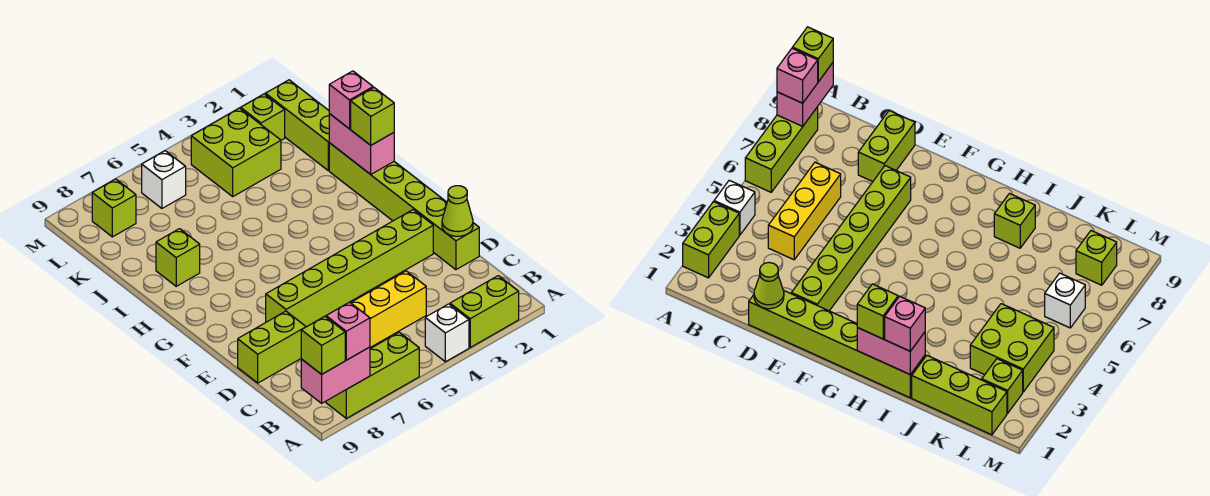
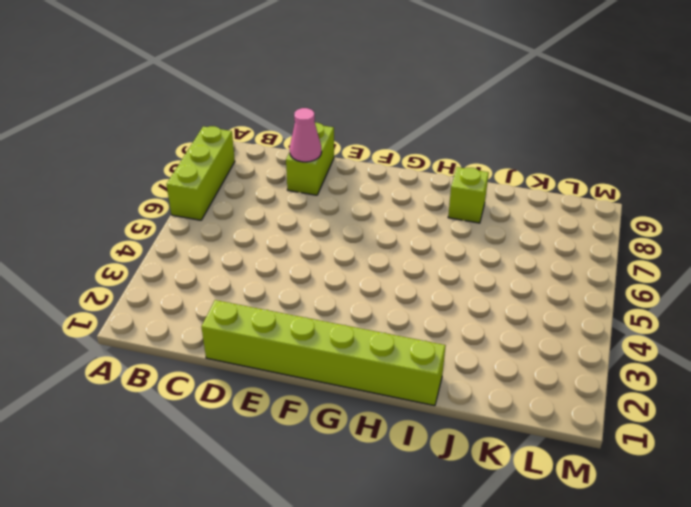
pink 1x1 cone [290,108,321,162] -> none
none -> lime 1x2 brick [450,276,519,347]
none -> white 1x1 brick [425,304,469,362]
none -> yellow 1x3 brick [351,271,426,347]

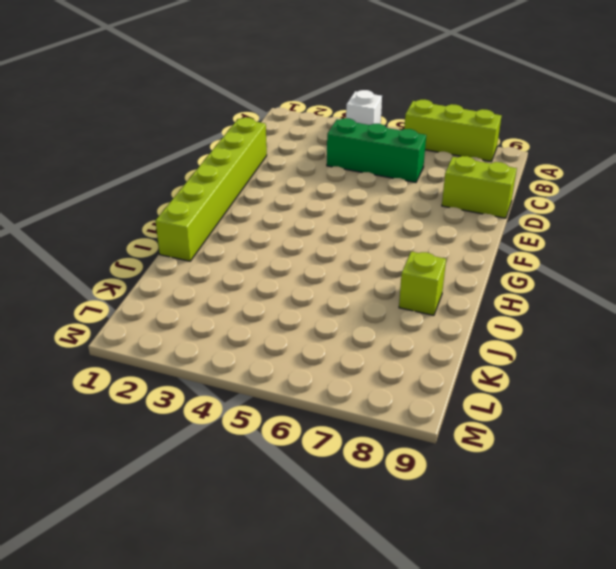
green 1x3 brick [327,118,426,182] -> yellow 1x3 brick [351,271,426,347]
none -> lime 1x2 brick [450,276,519,347]
none -> lime 1x6 brick [266,210,433,327]
none -> lime 1x3 brick [266,80,329,171]

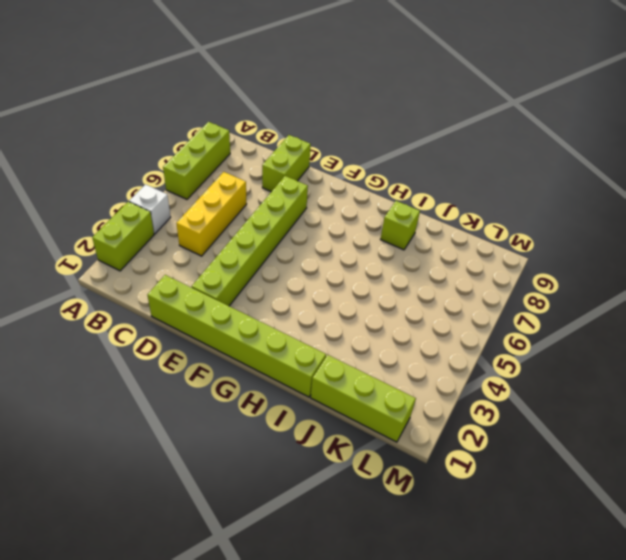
none -> lime 2x2 brick [191,108,281,196]
none -> lime 1x1 brick [241,94,285,140]
none -> white 1x1 brick [142,151,186,208]

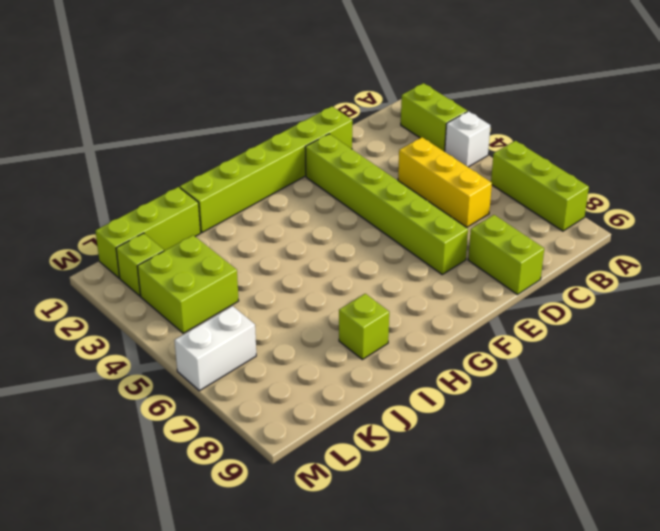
white 1x2 brick [174,306,256,391] -> white 1x1 brick [142,151,186,208]
none -> lime 1x1 brick [92,179,136,237]
none -> pink 1x2 brick [301,347,370,403]
none -> lime 1x1 cone [442,186,473,236]

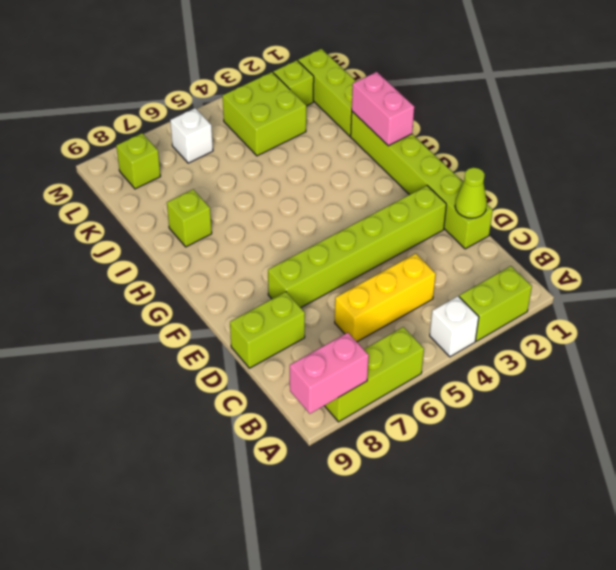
none -> pink 1x1 brick [326,302,370,360]
none -> lime 1x1 brick [301,316,345,374]
none -> lime 1x1 brick [351,88,394,145]

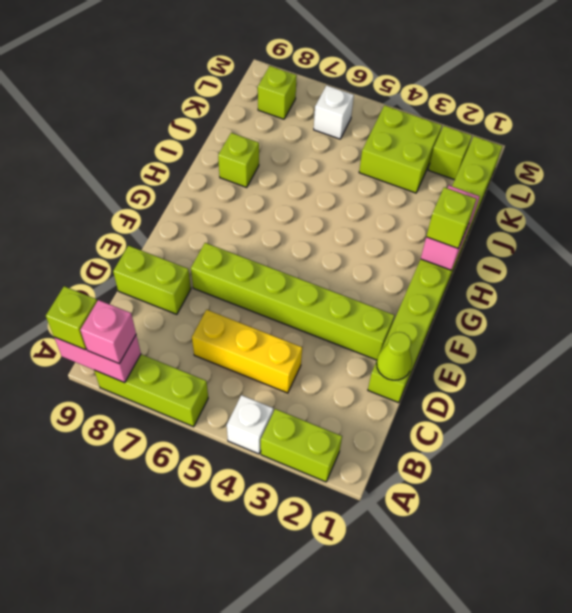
none -> pink 1x1 brick [329,71,373,129]

